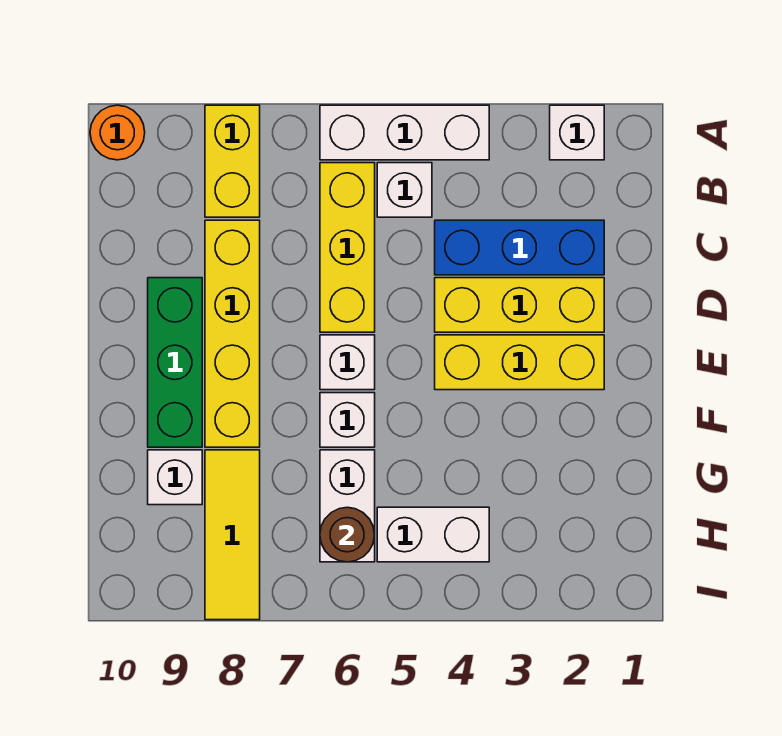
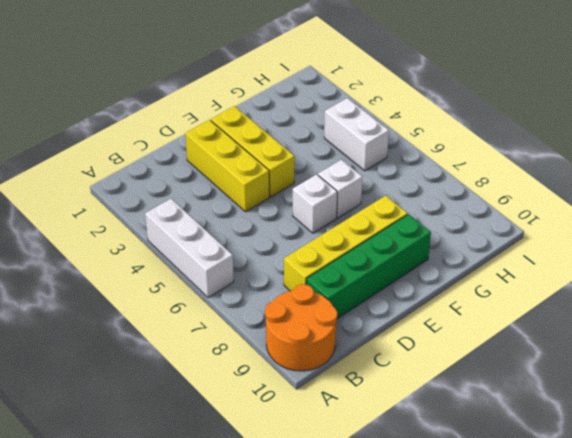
orange 2x2 round brick [265,284,337,371] -> orange 1x1 round brick [90,105,145,160]
green 1x4 brick [306,214,431,319] -> green 1x3 brick [148,278,202,447]
none -> white 1x1 brick [550,105,604,160]
none -> yellow 1x2 brick [205,105,260,217]
none -> white 1x1 brick [377,163,432,217]

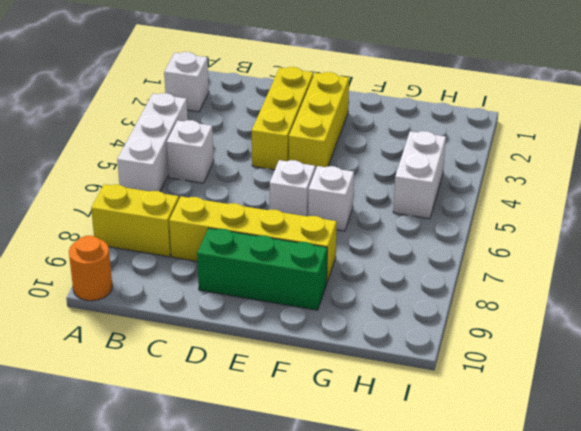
none -> yellow 1x3 brick [320,163,375,332]
none -> blue 1x3 brick [435,220,604,275]
none -> white 1x2 brick [320,450,375,562]

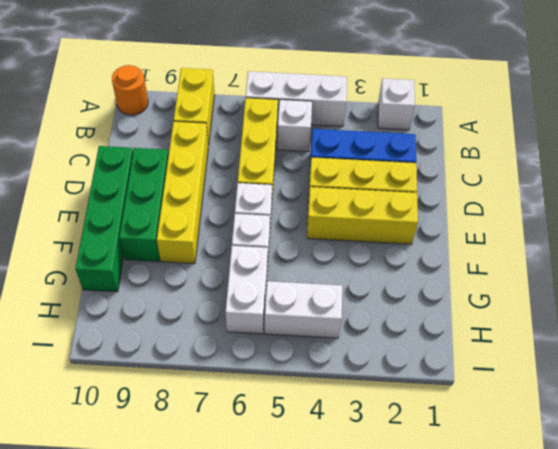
green 1x4 brick [75,146,133,292] -> none
none -> yellow 1x3 tile [205,450,260,620]
none -> white 1x1 brick [148,450,202,505]
none -> brown 1x1 round brick [320,507,375,562]

